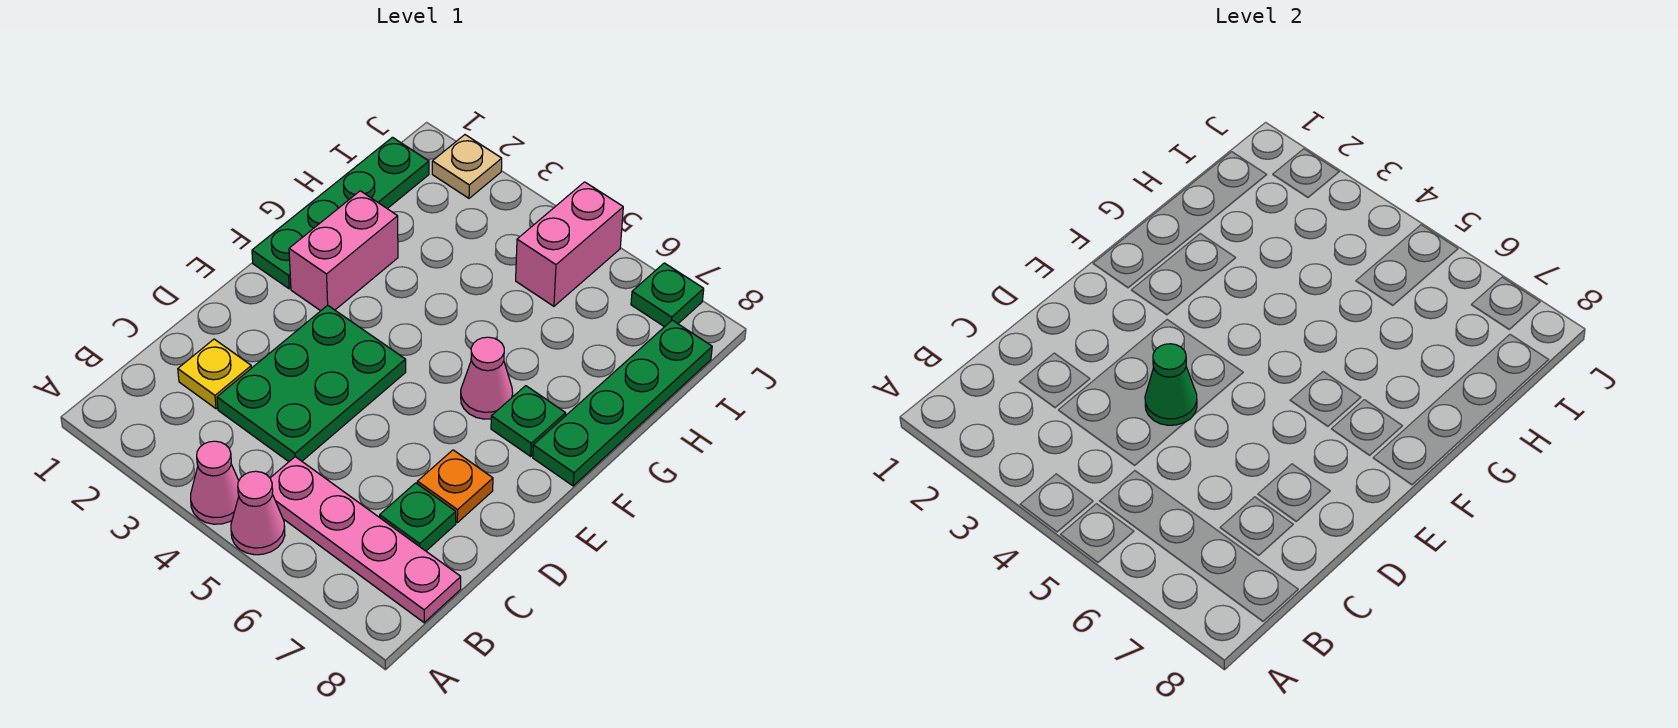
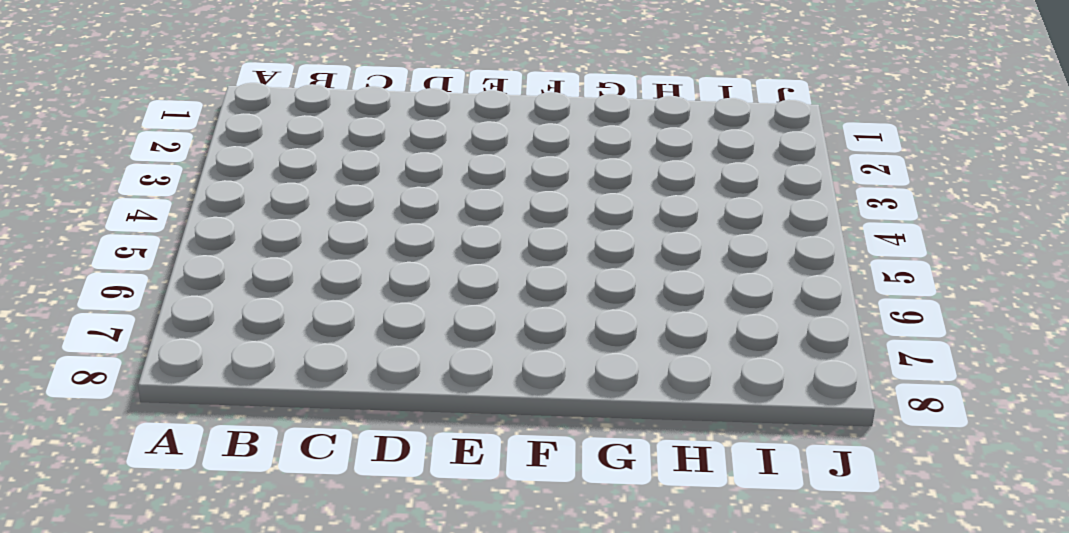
none -> pink 1x1 cone [191,441,239,524]
none -> pink 1x1 cone [231,471,285,555]
none -> pink 1x4 plate [270,457,461,623]

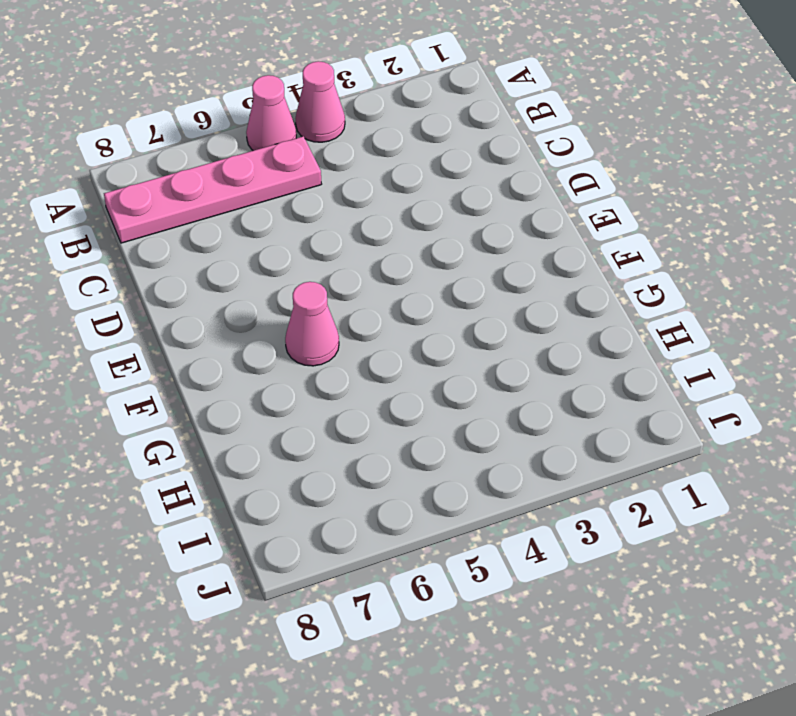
none -> yellow 1x1 plate [178,339,251,409]
none -> green 2x3 plate [217,305,406,462]
none -> green 1x1 plate [380,483,456,551]

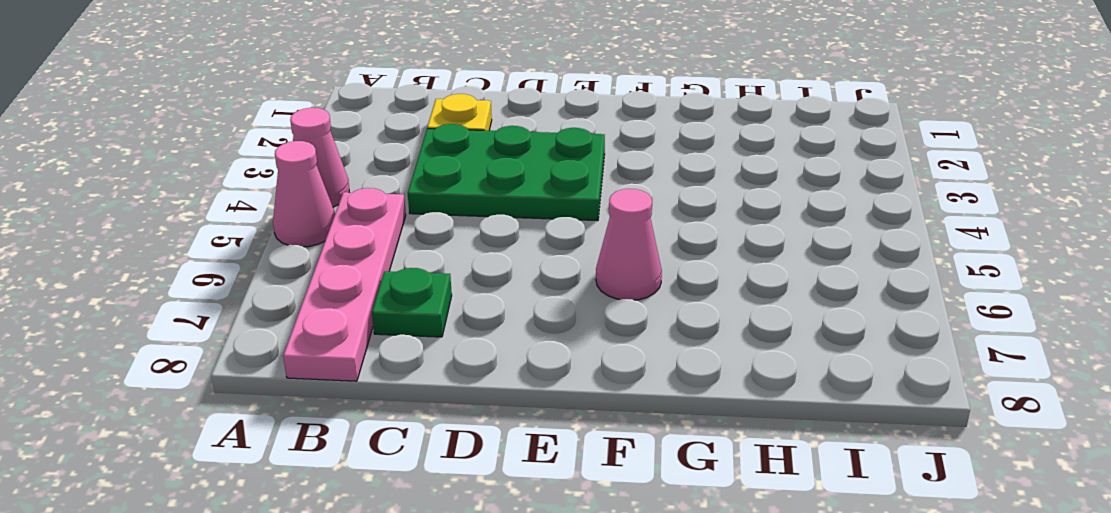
none -> orange 1x1 plate [417,450,493,523]
none -> green 1x4 plate [252,137,429,289]
none -> pink 1x2 brick [289,191,398,311]

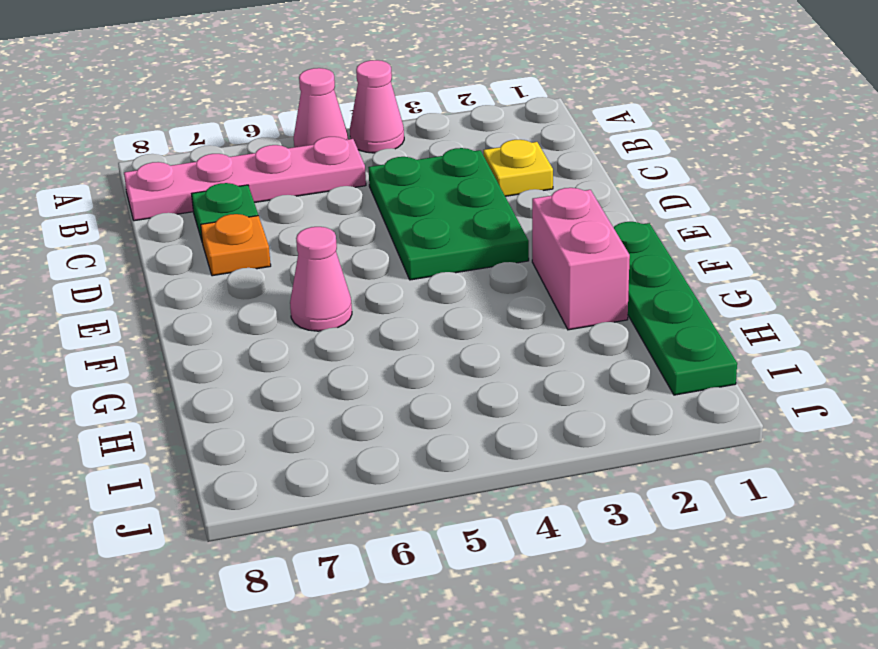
none -> green 1x1 plate [491,386,566,456]
none -> green 1x4 plate [533,320,712,486]
none -> pink 1x2 brick [516,182,623,306]

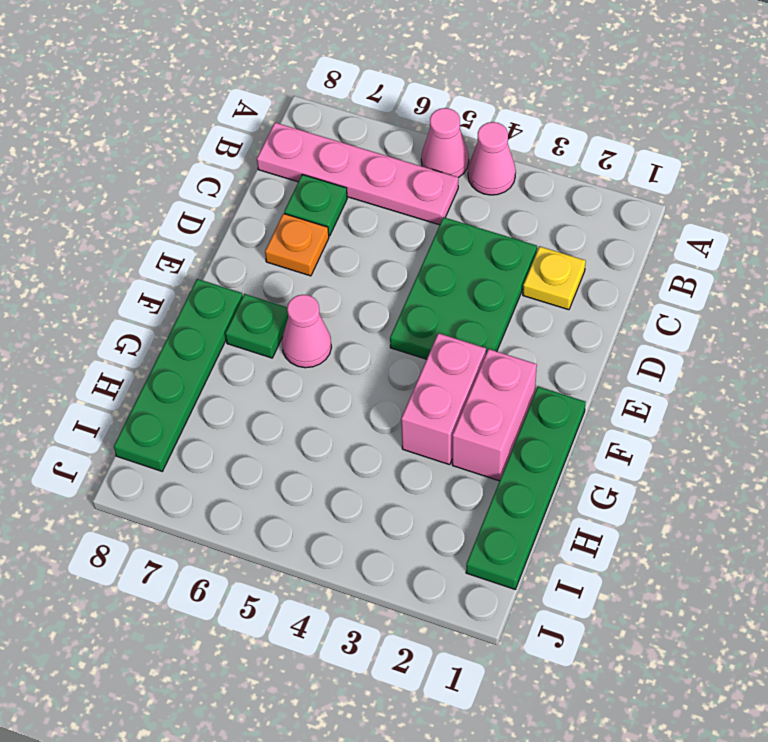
pink 1x2 brick [401,333,486,465] -> pink 1x2 brick moved to [516,182,623,306]
none -> tan 1x1 plate [432,135,502,198]
none -> green 1x1 plate [631,263,704,327]
none -> green 1x1 cone [1145,344,1197,425]

